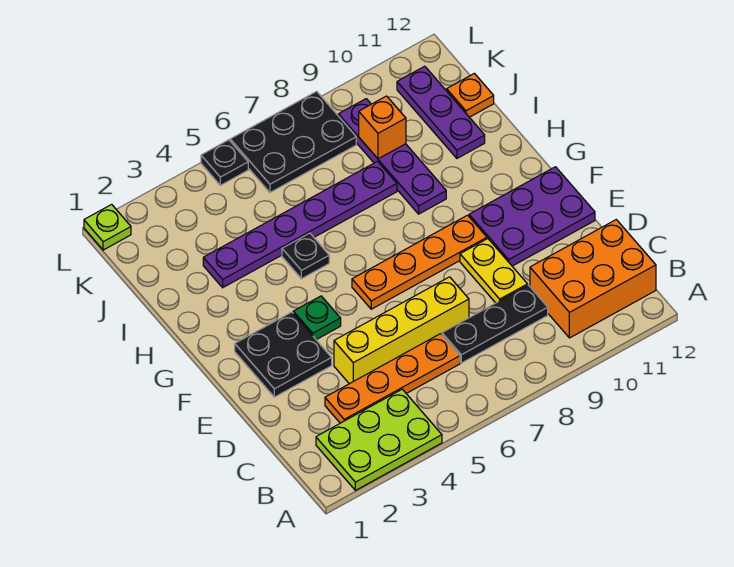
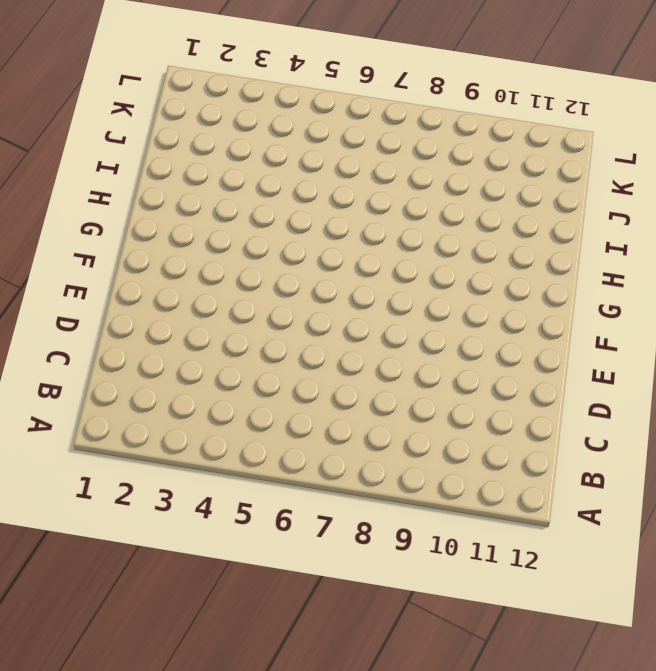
none -> lime 2x3 plate [316,389,442,490]
none -> orange 2x3 brick [530,220,656,338]
none -> orange 1x4 plate [325,334,460,423]

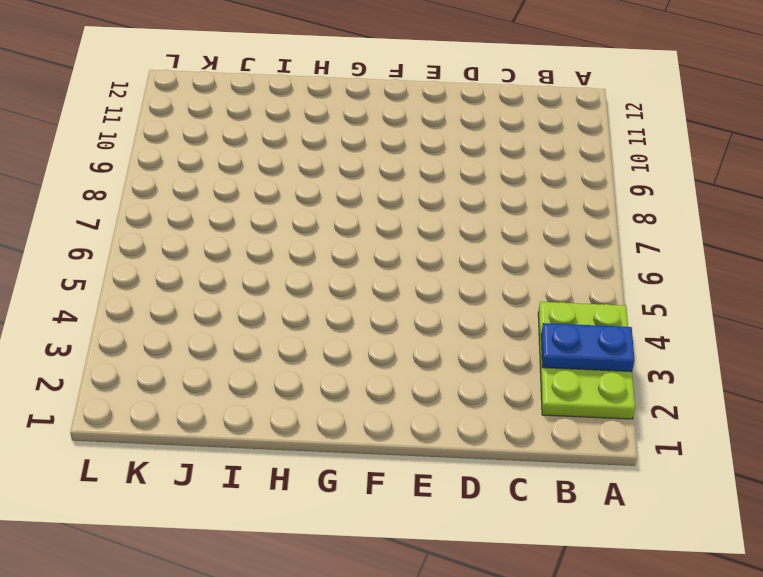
blue 1x2 plate [541,323,635,372] -> none
none -> orange 2x3 brick [530,220,656,338]
none -> orange 1x4 plate [325,334,460,423]
none -> black 1x3 plate [442,285,548,363]

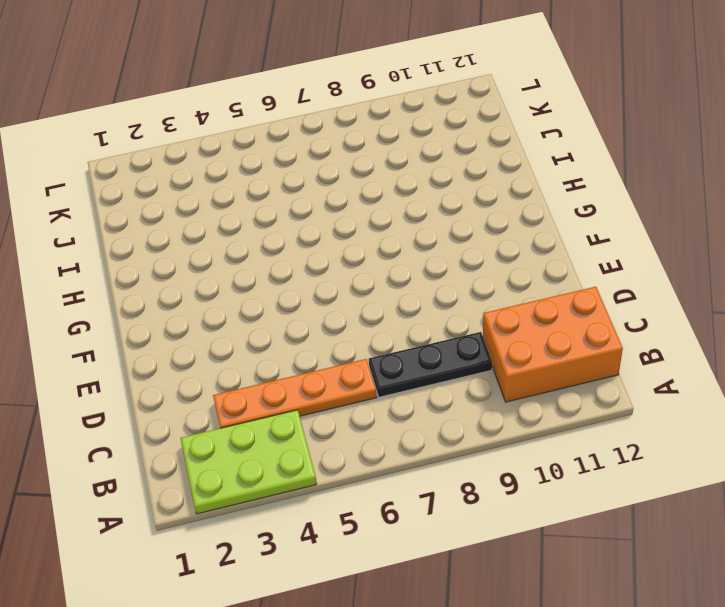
none -> yellow 1x4 brick [334,277,469,384]
none -> yellow 1x2 plate [460,239,528,303]
none -> black 2x2 plate [235,312,332,397]

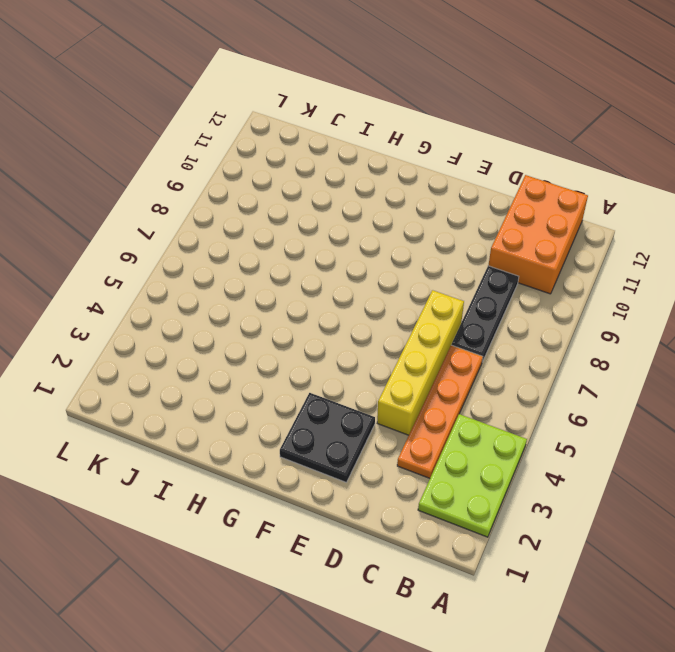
none -> yellow 1x2 plate [460,239,528,303]
none -> purple 2x3 plate [469,167,595,266]
none -> green 1x1 plate [293,296,341,340]

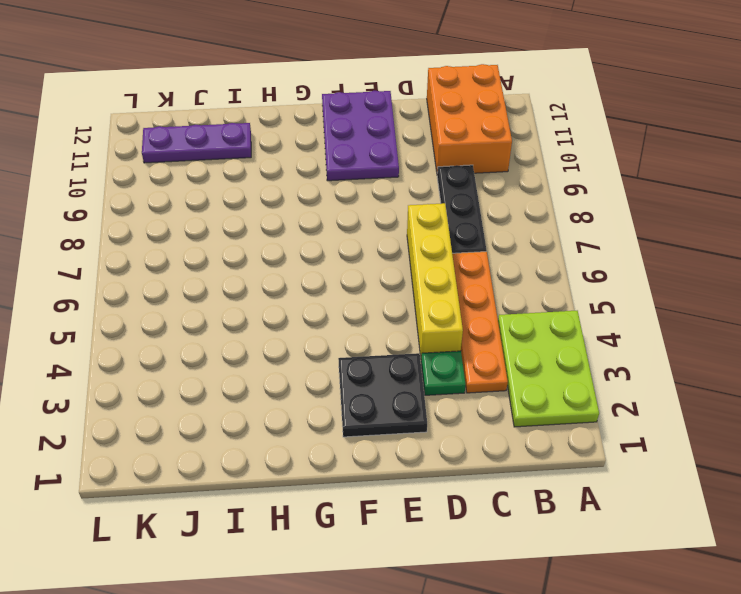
green 1x1 plate [421,351,466,395] -> green 1x1 plate moved to [293,296,341,340]
none -> yellow 1x2 plate [460,239,528,303]
none -> orange 1x4 plate [352,215,487,309]
none -> black 1x1 plate [282,233,329,279]

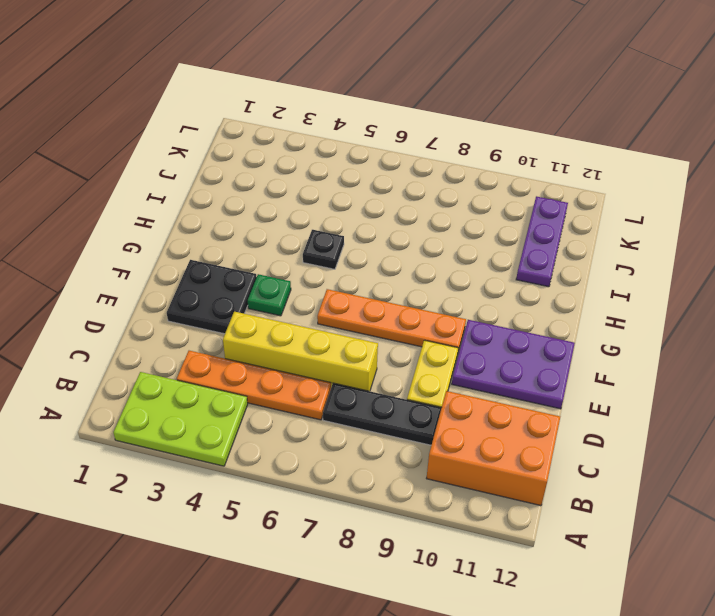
none -> purple 1x4 plate [338,99,446,214]
none -> purple 1x6 plate [203,161,397,288]
none -> orange 1x1 plate [447,73,494,117]

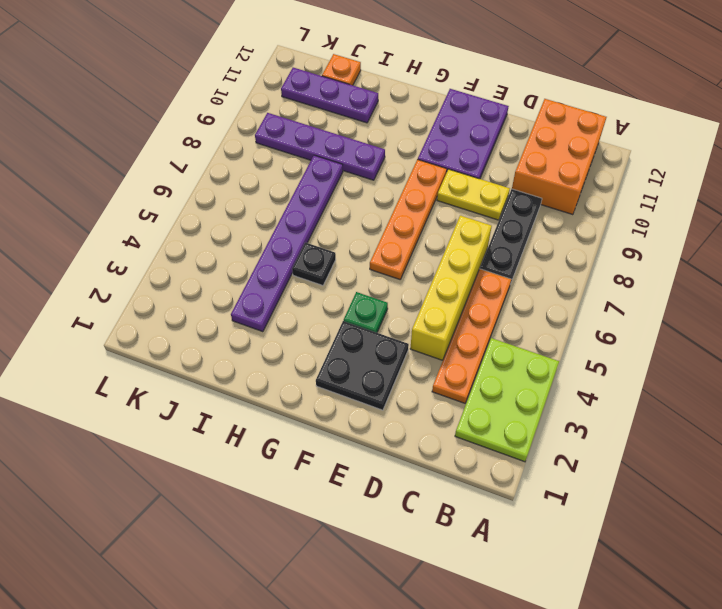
none -> black 2x3 plate [230,91,356,192]
none -> lime 1x1 plate [84,204,131,250]
none -> black 1x1 plate [201,140,248,185]

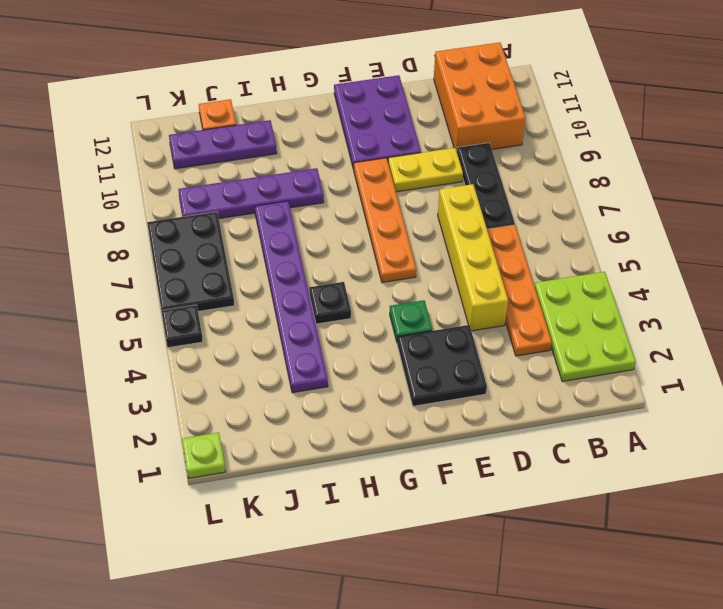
none -> orange 1x1 brick [359,96,406,159]

